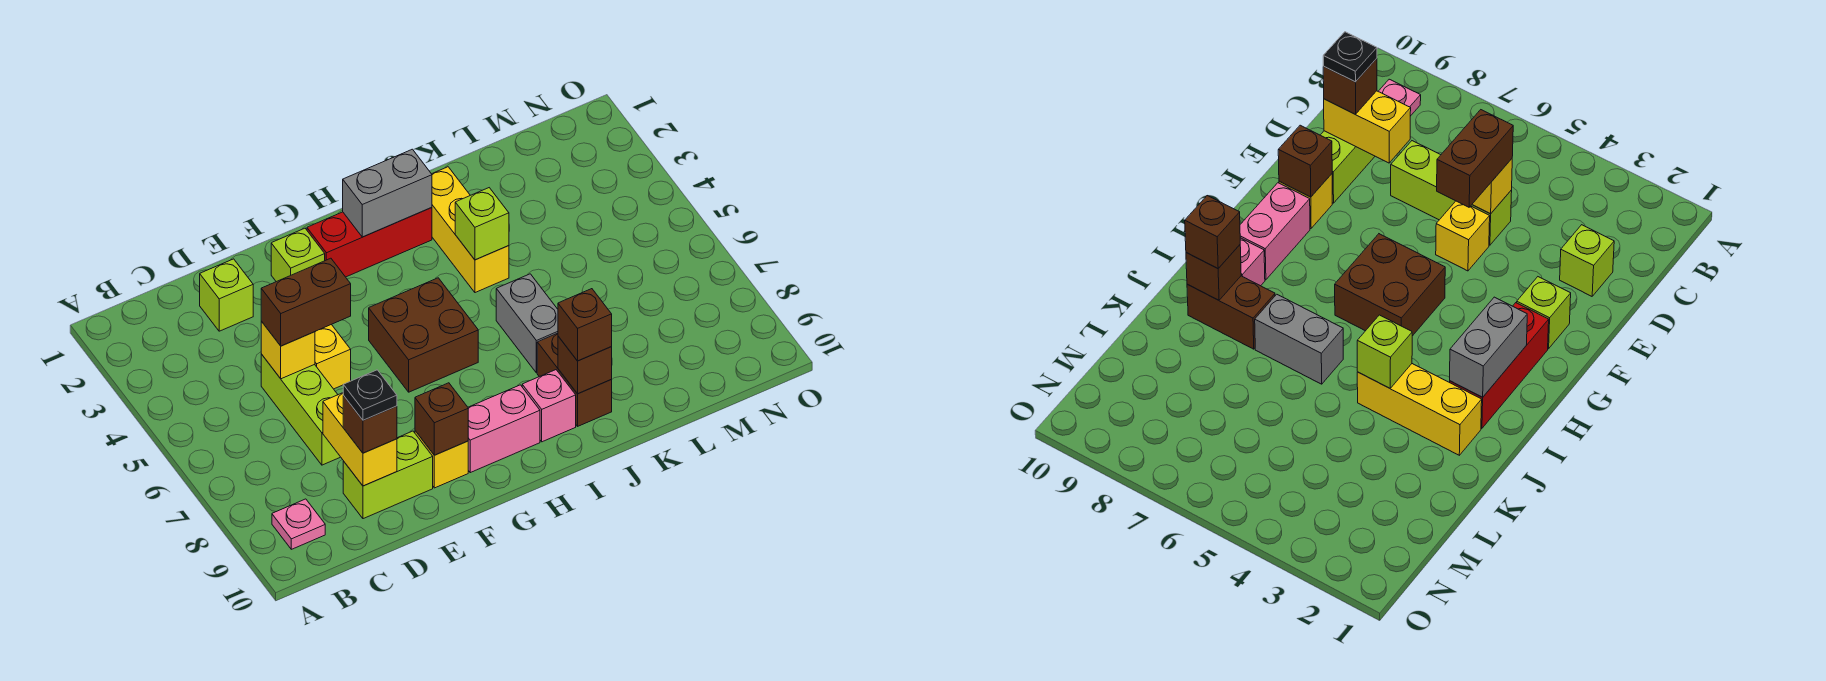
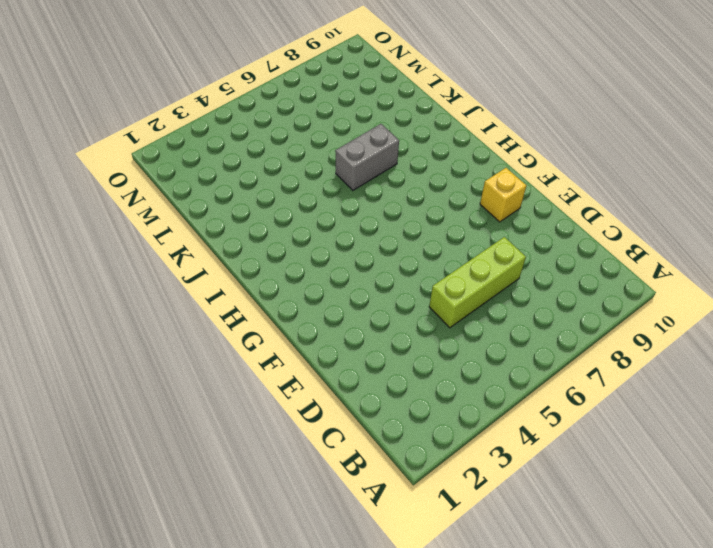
none -> pink 1x1 plate [272,499,325,549]
none -> lime 1x1 brick [200,259,253,331]
none -> lime 1x2 brick [343,431,433,519]

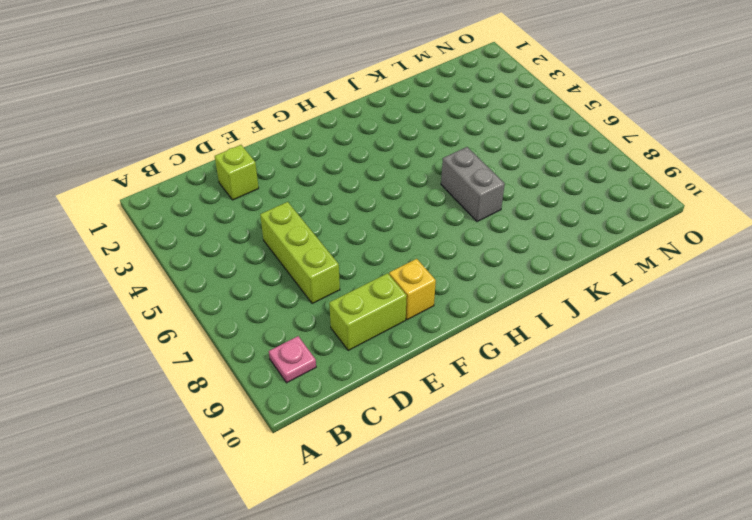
none -> yellow 1x1 brick [315,324,351,389]
none -> lime 1x1 brick [271,228,325,282]
none -> red 1x3 brick [307,208,432,277]

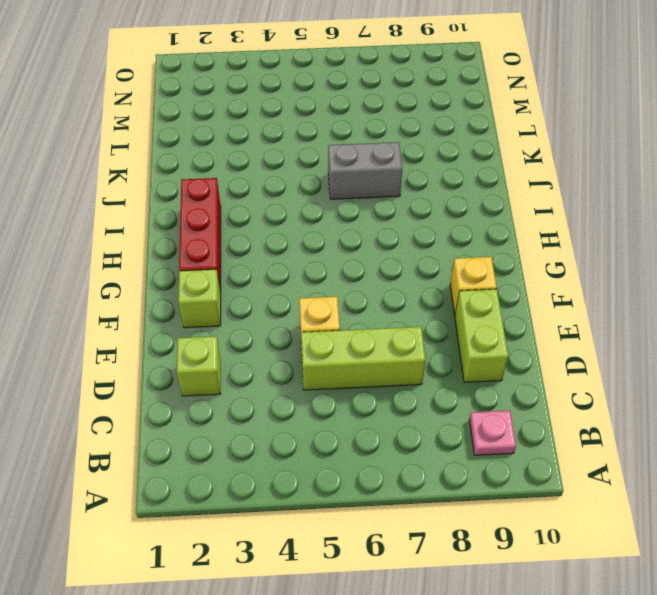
none -> brown 2x2 brick [369,278,478,392]
none -> pink 1x2 brick [468,385,540,473]
none -> pink 1x1 brick [522,370,576,442]

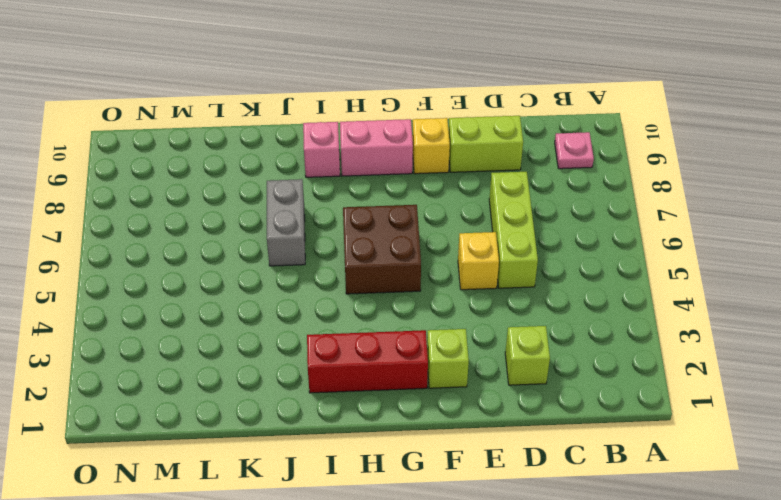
none -> yellow 1x3 brick [432,167,509,293]
none -> brown 1x2 brick [537,333,612,426]
none -> yellow 1x1 brick [261,321,315,379]

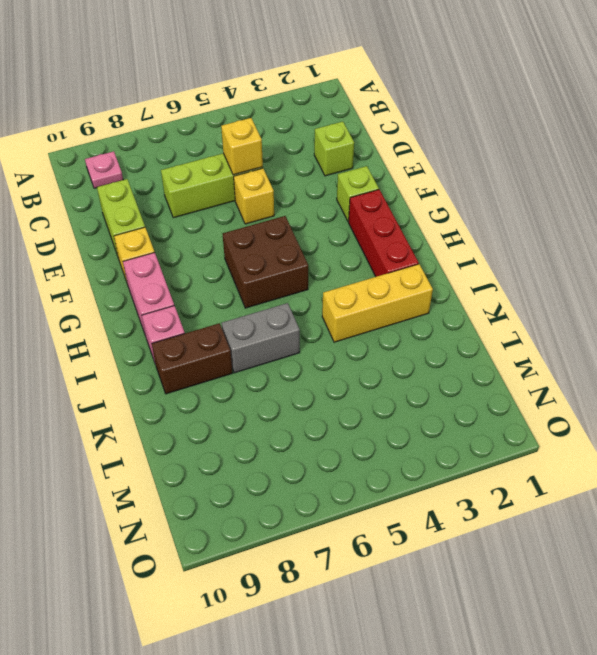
none -> yellow 1x2 brick [323,393,397,486]
none -> brown 1x1 brick [415,383,468,455]
none -> grey 1x2 brick [343,149,432,237]

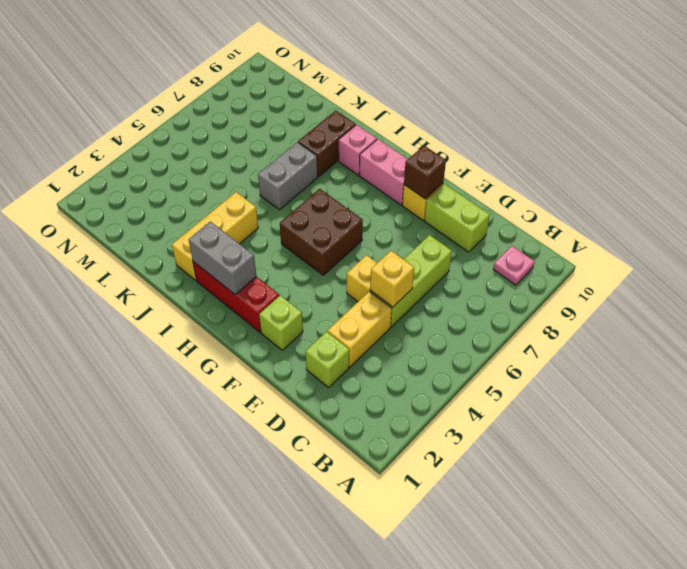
yellow 1x2 brick [328,292,392,367] -> yellow 1x2 brick moved to [323,393,397,486]
none -> lime 1x1 brick [455,188,509,260]
none -> brown 1x1 brick [558,336,612,394]
none -> brown 1x2 brick [261,258,351,346]

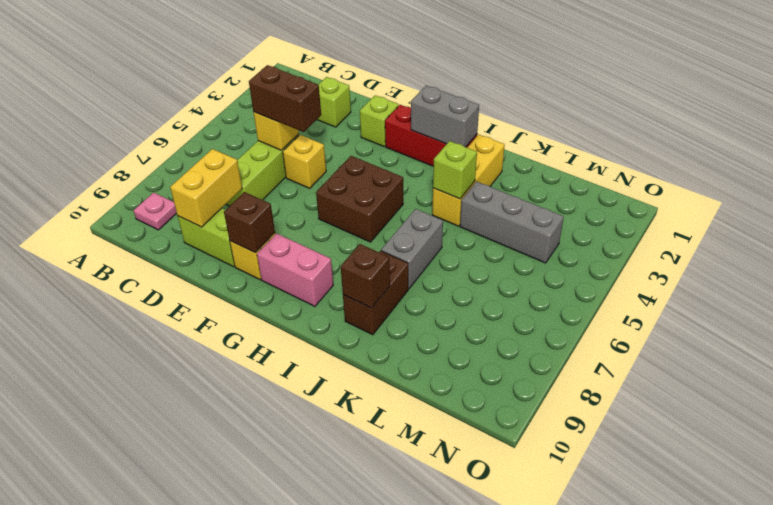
grey 1x3 brick [460,182,564,263] -> none
none -> pink 1x1 brick [522,370,576,442]
none -> brown 1x1 brick [343,396,397,453]
none -> brown 1x1 brick [558,289,612,361]

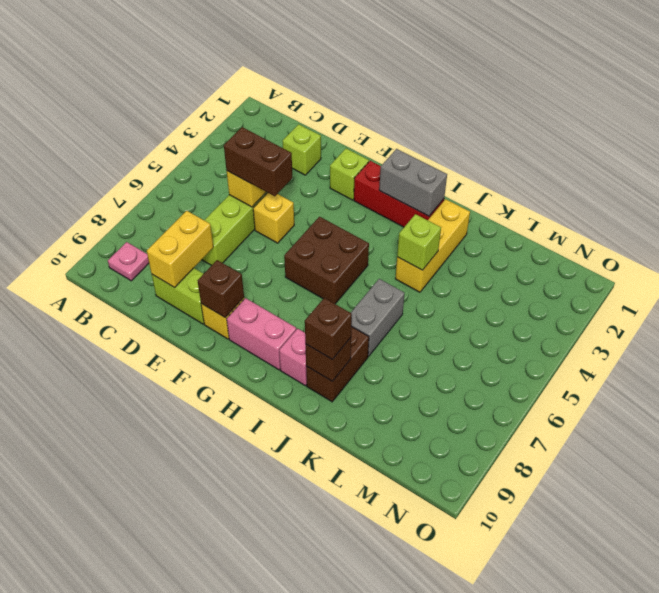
none -> brown 1x1 brick [343,396,397,453]
none -> black 1x1 plate [343,370,397,420]

